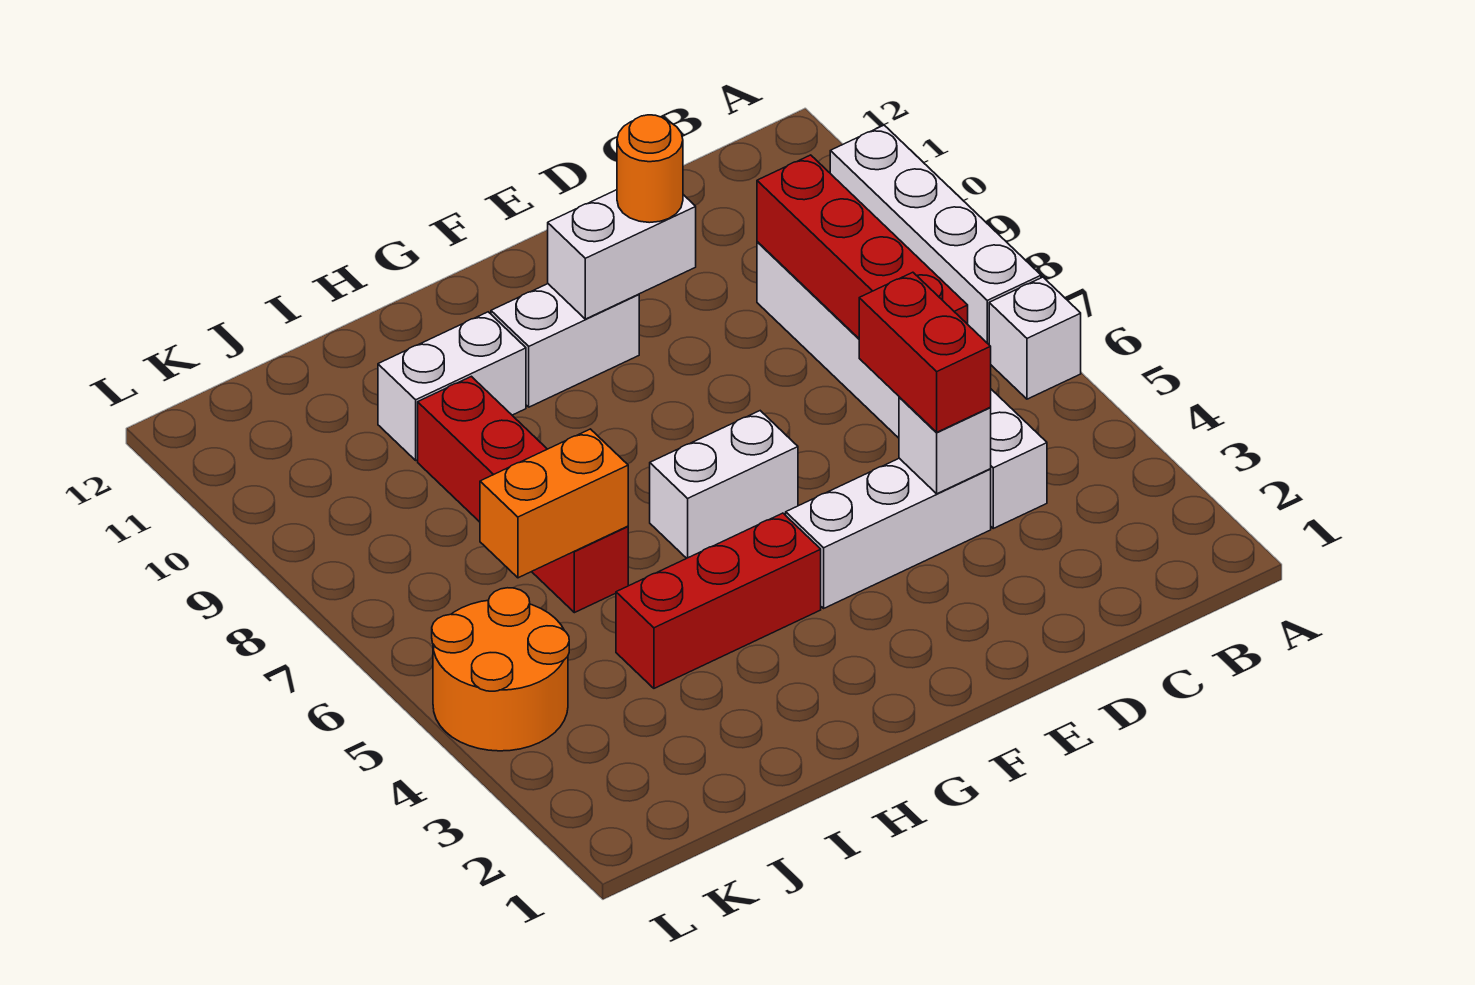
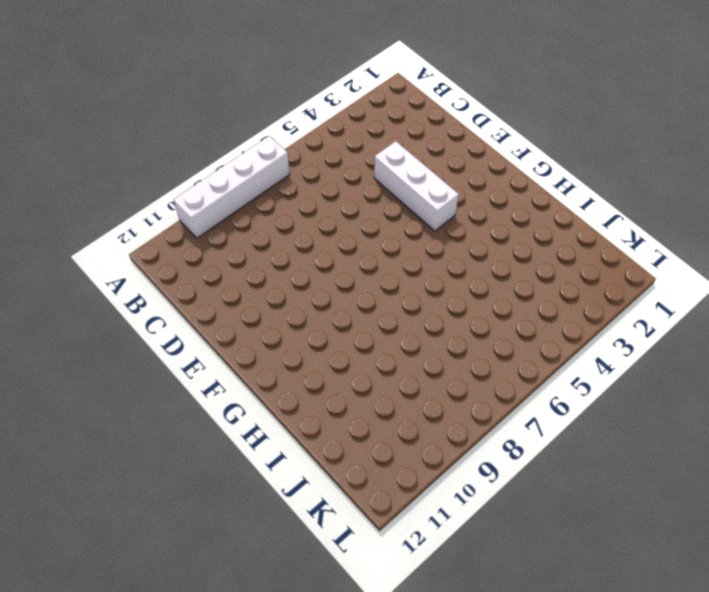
none -> white 1x1 brick [989,277,1081,399]
none -> white 1x6 brick [757,242,1047,528]
none -> white 1x2 brick [650,411,798,558]

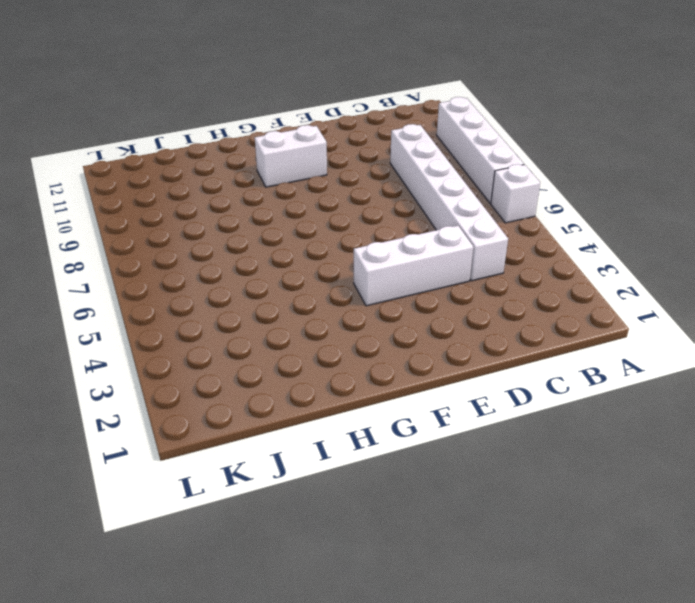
none -> white 1x2 brick [650,411,798,558]
none -> red 1x3 brick [616,513,821,688]
none -> white 1x2 brick [378,312,526,460]

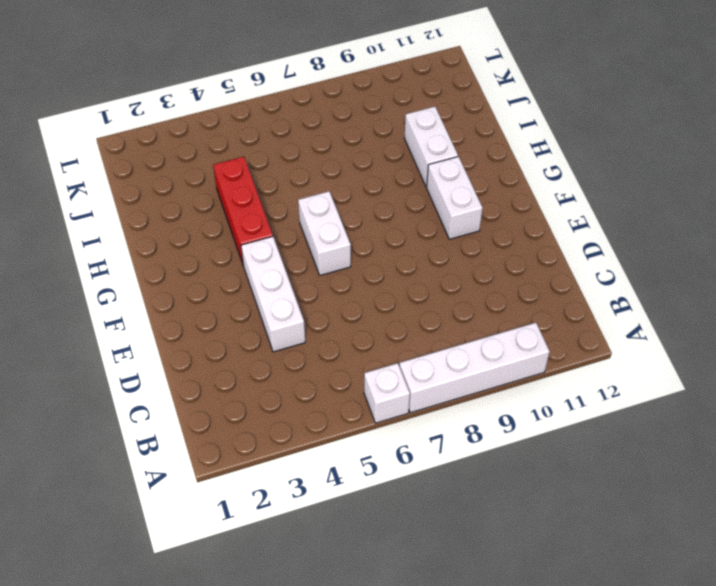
none -> white 1x6 brick [757,242,1047,528]
none -> red 1x4 brick [418,376,628,613]
none -> orange 2x2 round brick [432,588,569,751]

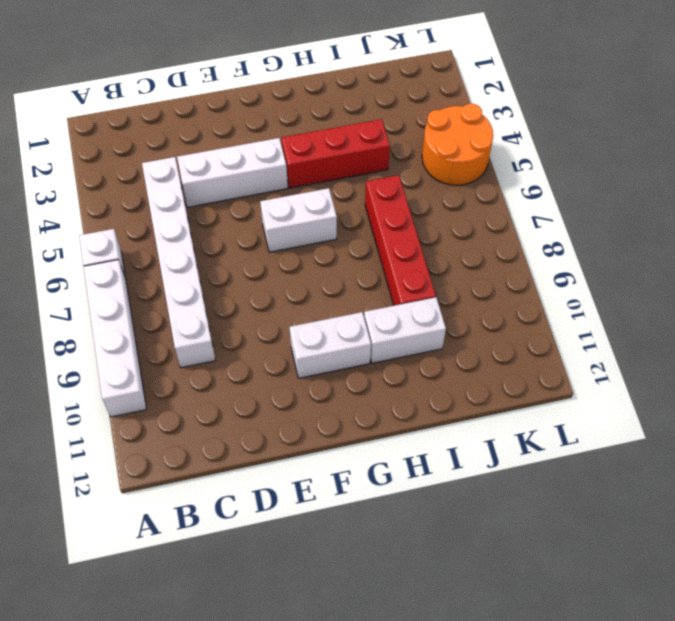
none -> red 1x4 brick [757,155,968,338]
none -> white 1x1 brick [899,397,991,494]
none -> white 1x2 brick [548,190,696,319]

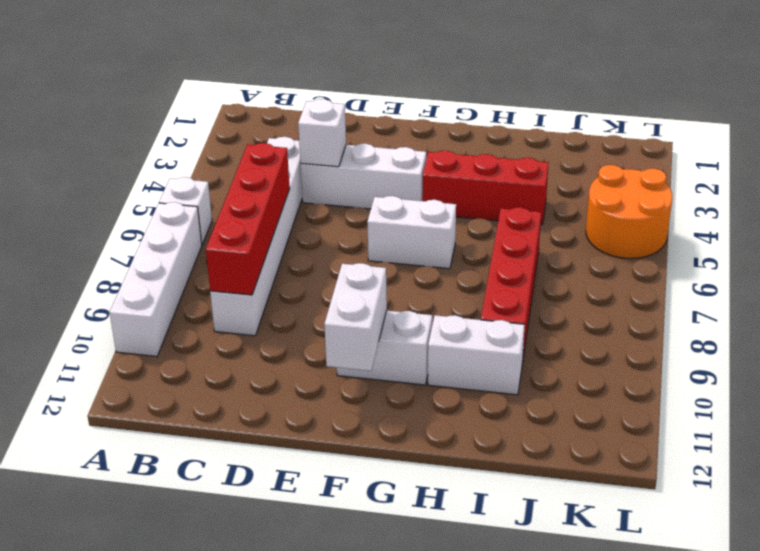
white 1x2 brick [324,263,387,371] -> white 1x2 brick turned to [548,190,696,319]
none -> orange 1x2 brick [480,429,628,578]
none -> red 1x2 brick [859,272,991,432]
none -> orange 1x1 round brick [617,115,683,223]

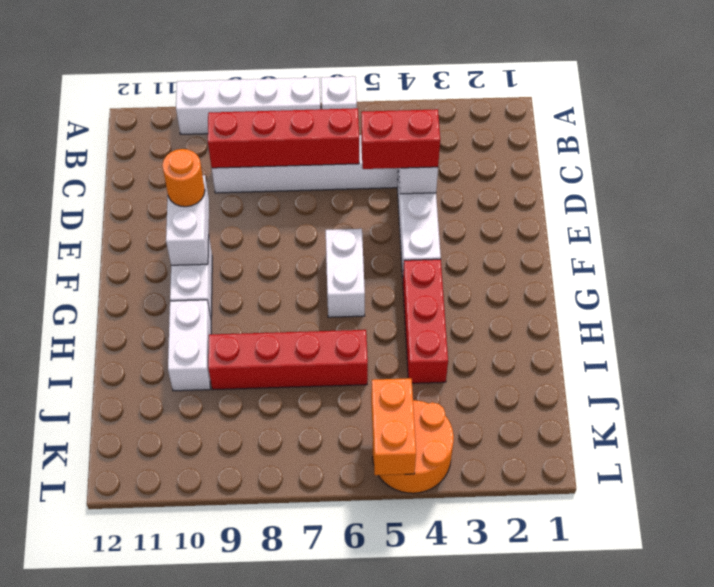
orange 1x2 brick [371,378,416,475] -> orange 1x2 brick moved to [480,429,628,578]

